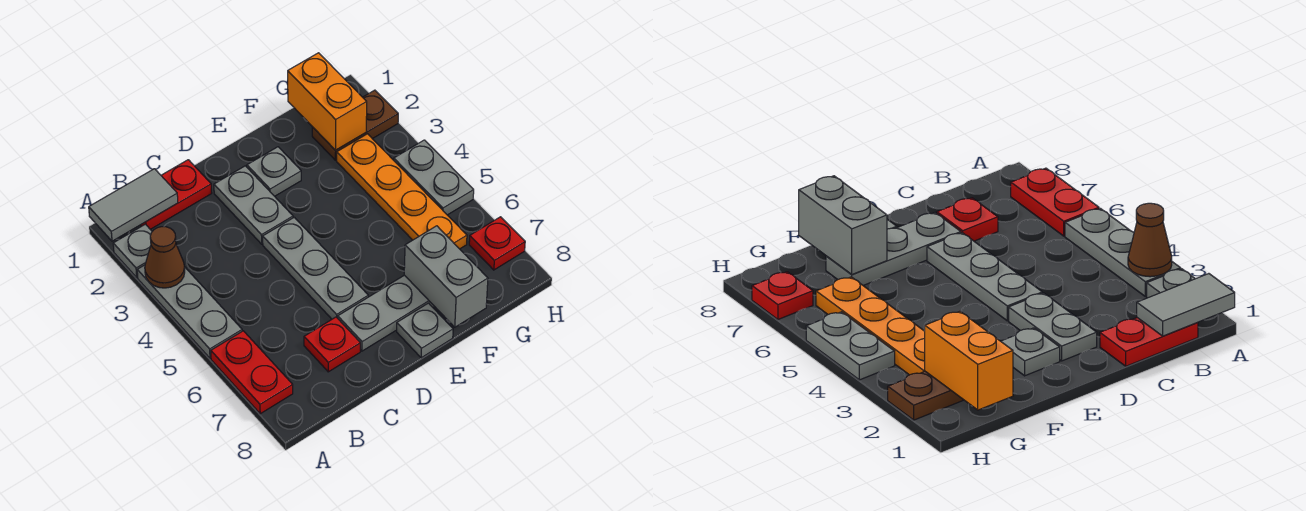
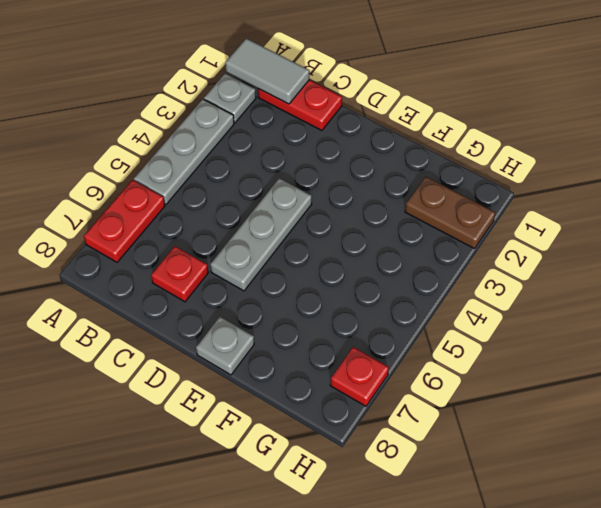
none -> grey 1x2 plate [214,166,293,244]
none -> grey 1x3 plate [338,275,435,351]
none -> grey 1x1 plate [247,147,301,196]

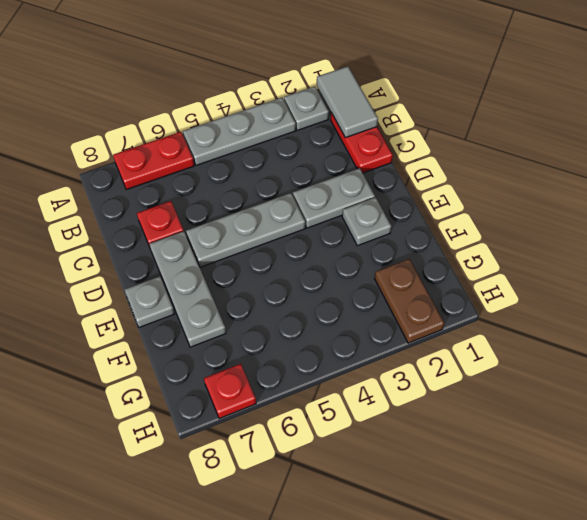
none -> orange 1x4 plate [337,134,467,249]
none -> grey 1x2 plate [394,140,474,215]
none -> brown 1x1 cone [145,227,185,288]

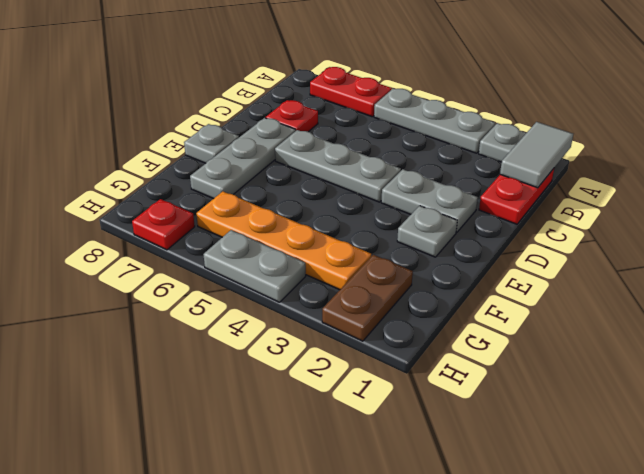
none -> brown 1x1 cone [145,227,185,288]
none -> grey 1x2 brick [404,226,488,327]
none -> orange 1x2 brick [288,53,367,150]

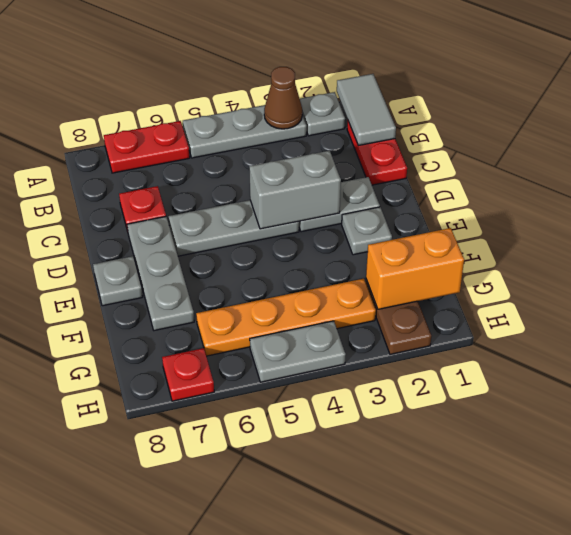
grey 1x2 brick [249,151,341,229] -> grey 1x2 brick moved to [404,226,488,327]

